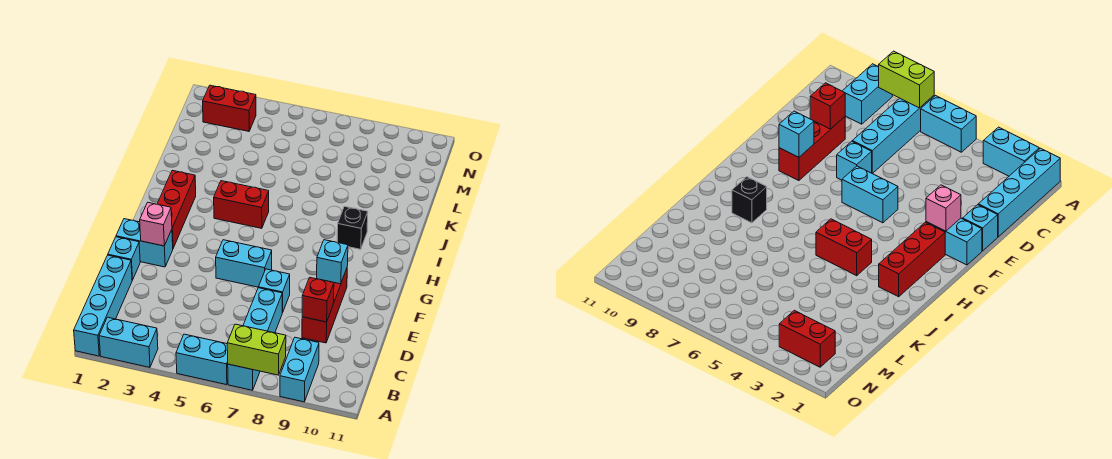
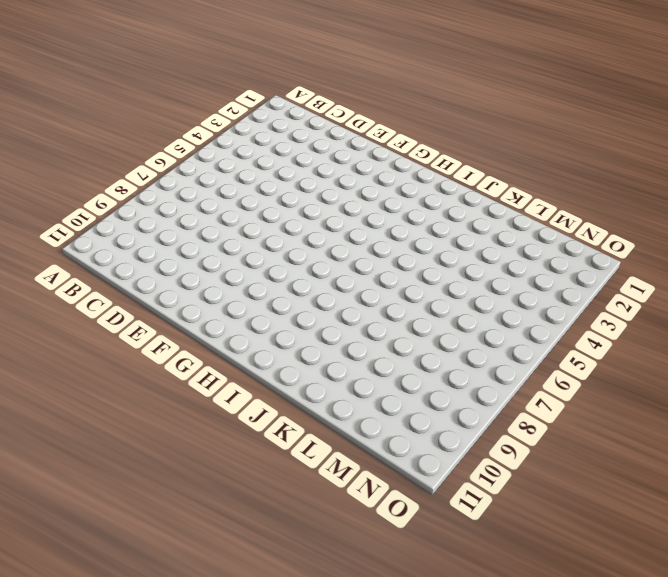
none -> cyan 1x4 brick [74,255,132,356]
none -> cyan 1x2 brick [99,317,158,367]
none -> cyan 1x2 brick [176,334,228,385]

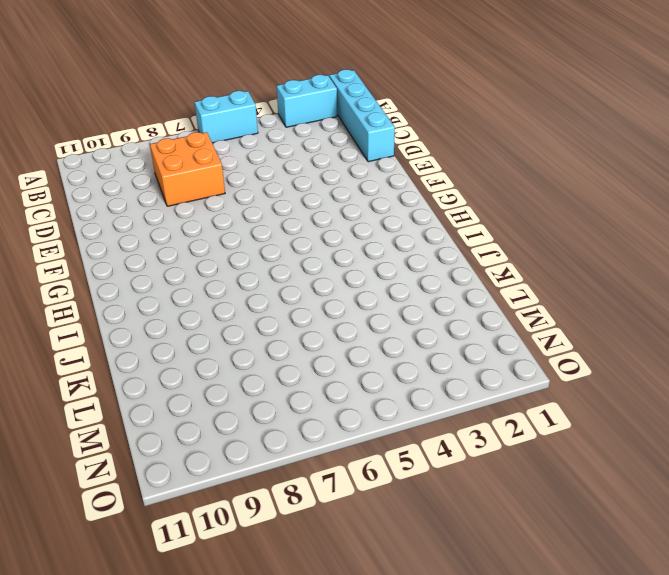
orange 2x2 brick [150,132,225,206] -> cyan 1x4 brick [228,288,282,390]
none -> cyan 1x2 brick [280,337,319,402]
none -> red 1x3 brick [302,269,347,343]
none -> cyan 1x1 brick [108,237,140,280]

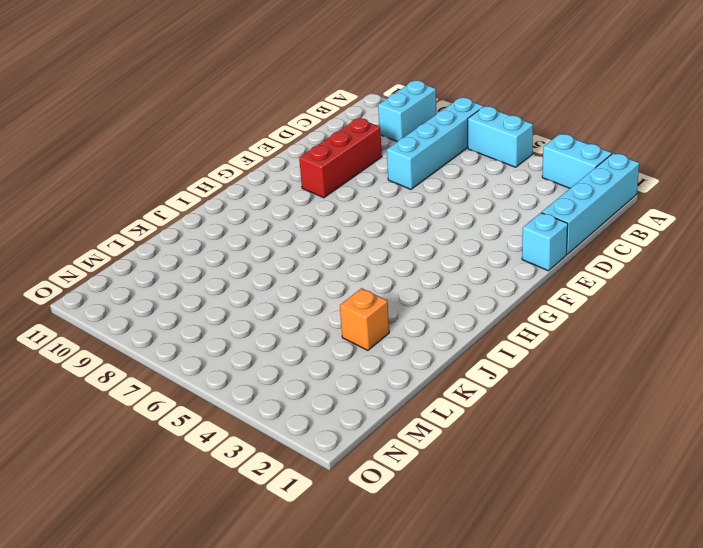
orange 1x1 brick [340,288,389,350] -> none
none -> cyan 1x1 brick [258,269,290,313]
none -> cyan 1x2 brick [116,219,173,267]
none -> cyan 1x2 brick [216,240,272,287]

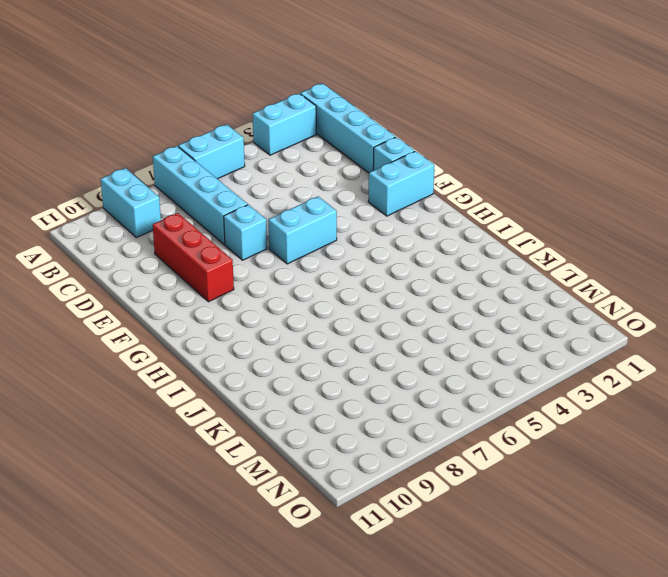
none -> red 1x3 brick [157,170,196,248]
none -> red 1x2 brick [214,181,269,228]
none -> black 1x1 brick [337,206,368,249]

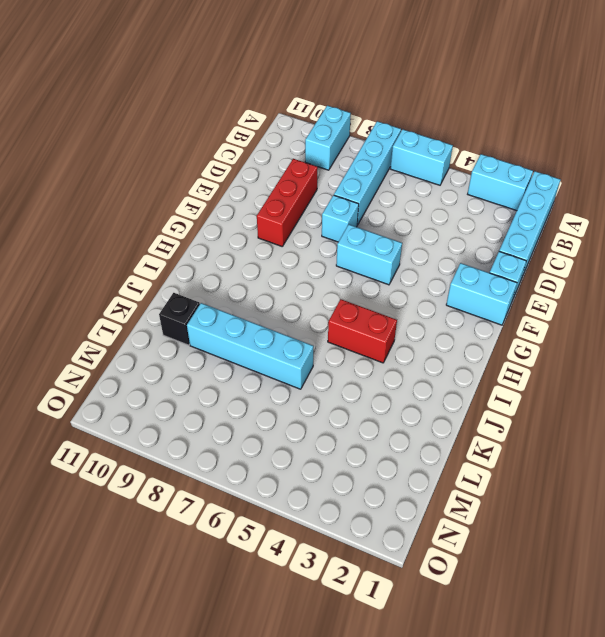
cyan 1x4 brick [187,303,314,389] -> none
black 1x1 brick [159,293,200,345] -> black 1x1 brick moved to [337,206,368,249]
none -> red 1x3 brick [157,170,196,248]
none -> red 1x2 brick [203,85,256,131]
none -> lime 1x2 brick [227,324,286,375]

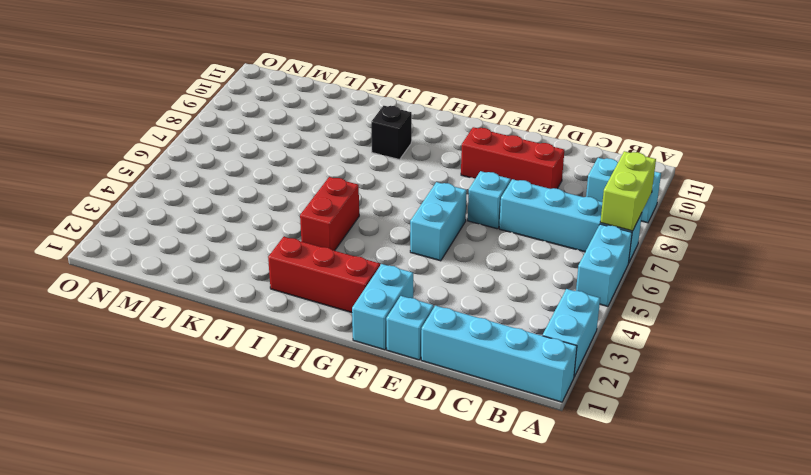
none -> red 1x2 brick [203,85,256,131]
none -> red 1x1 brick [302,277,334,322]
none -> pink 1x1 brick [140,203,172,246]

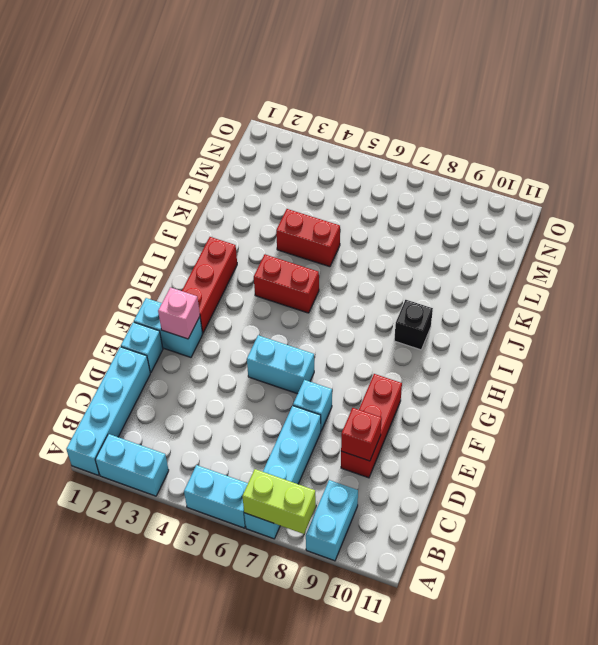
red 1x2 brick [276,209,340,267] -> red 1x2 brick moved to [203,85,256,131]
none -> cyan 1x1 brick [317,240,348,284]

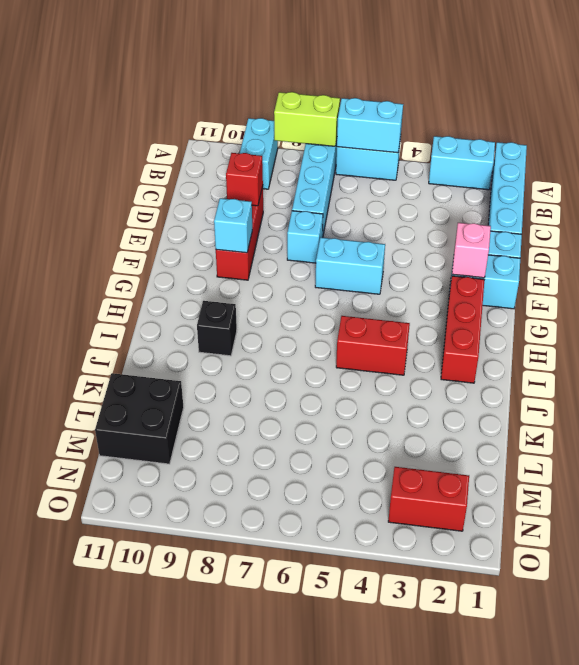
cyan 1x2 brick [337,98,403,153] -> none
black 2x2 brick [95,373,184,464] -> none

